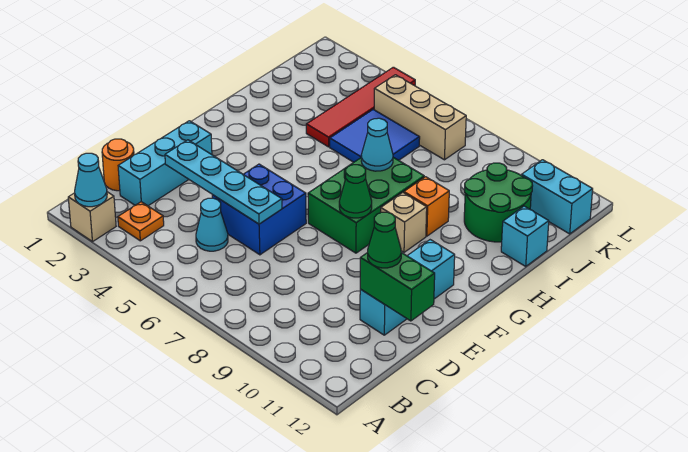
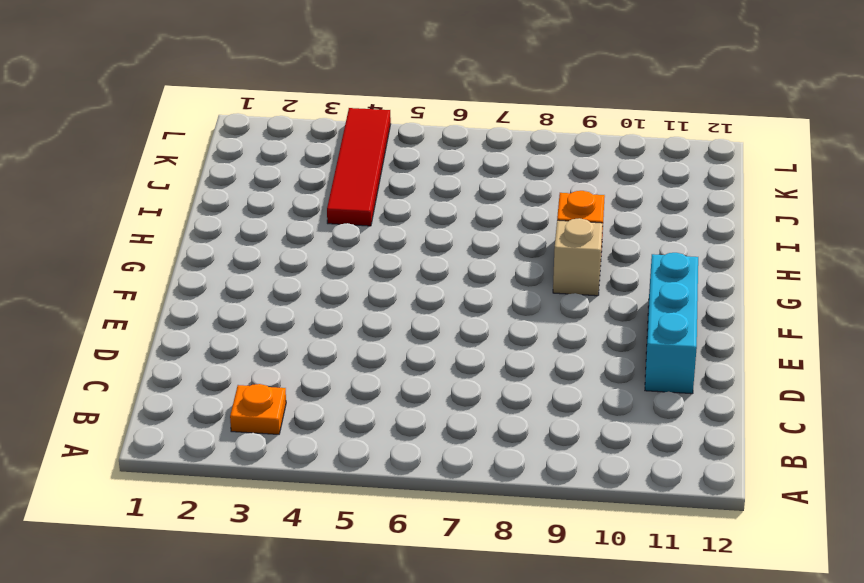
none -> tan 1x1 brick [68,192,116,242]
none -> orange 1x1 round brick [102,139,134,191]
none -> cyan 1x3 brick [118,121,212,206]

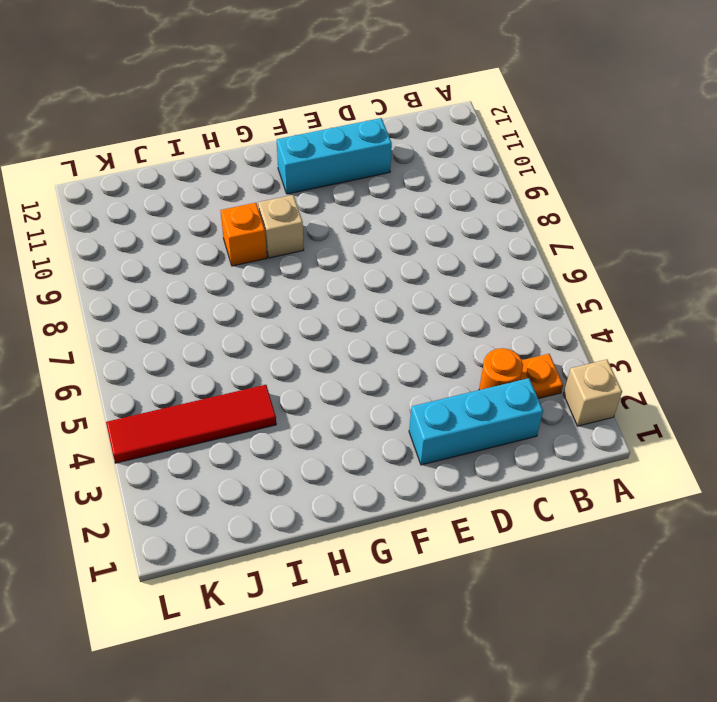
orange 1x1 round brick [479,348,523,390] -> orange 1x1 round brick moved to [102,139,134,191]
none -> cyan 1x1 cone [196,198,228,251]
none -> blue 2x2 brick [212,164,306,255]
none -> green 2x3 brick [308,157,424,253]

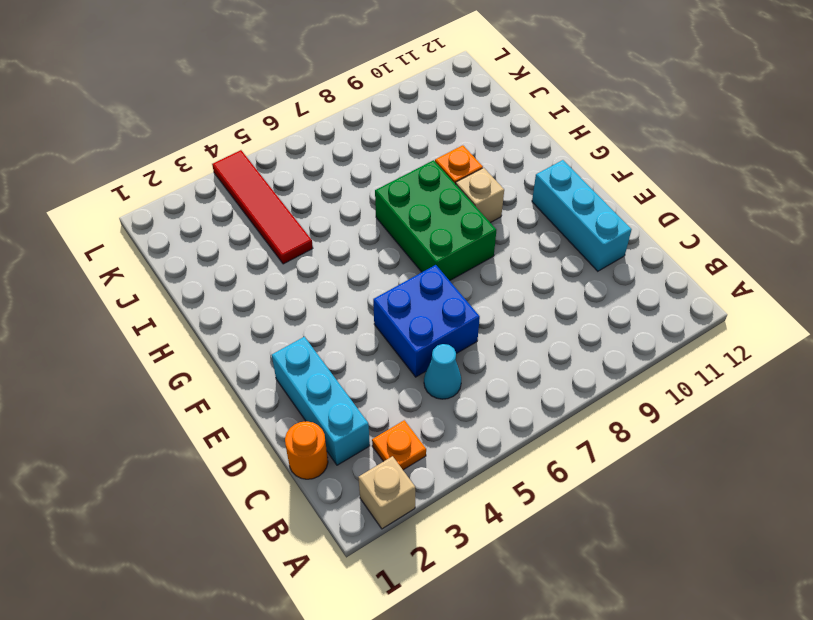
none -> blue 2x2 tile [330,109,420,162]
none -> green 2x2 round brick [464,163,533,242]
none -> cyan 1x1 brick [501,206,549,266]

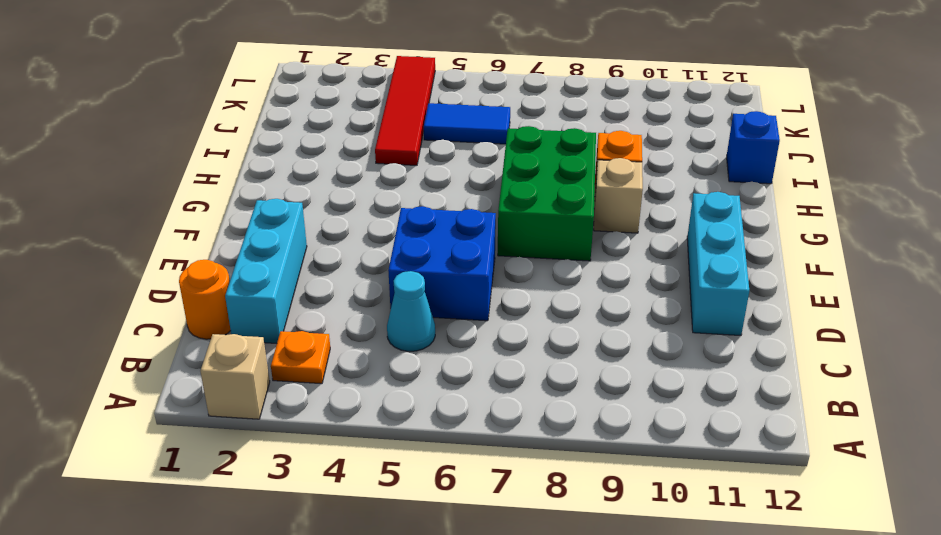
blue 1x1 brick [727,111,780,184] -> cyan 1x1 brick [501,206,549,266]
blue 1x2 tile [424,103,510,144] -> blue 2x2 tile [330,109,420,162]
none -> green 2x2 round brick [464,163,533,242]
none -> tan 1x3 brick [374,75,466,160]
none -> cyan 1x2 brick [522,160,593,234]

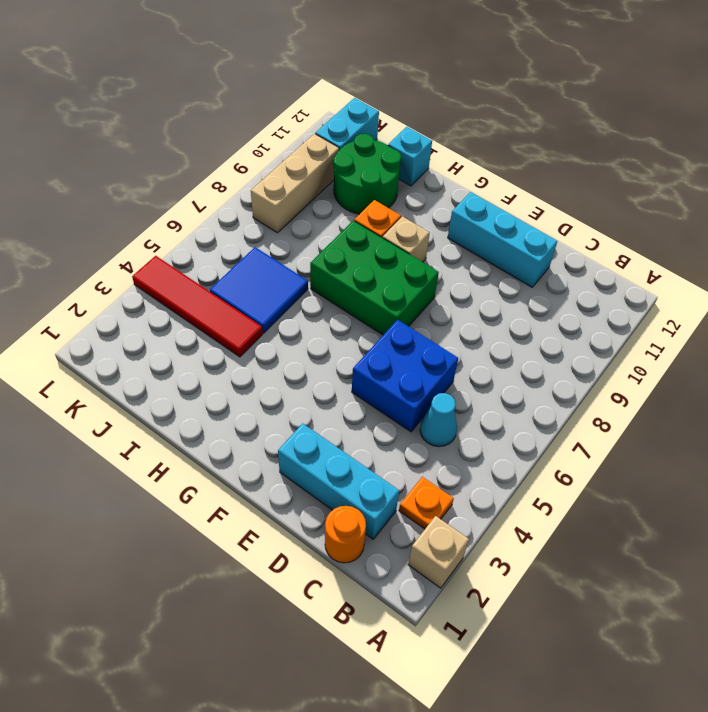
tan 1x3 brick [251,134,339,233] -> tan 1x3 brick moved to [374,75,466,160]
none -> cyan 1x1 cone [75,153,107,207]
none -> cyan 1x4 plate [165,140,282,224]
none -> green 1x2 brick [360,252,435,321]

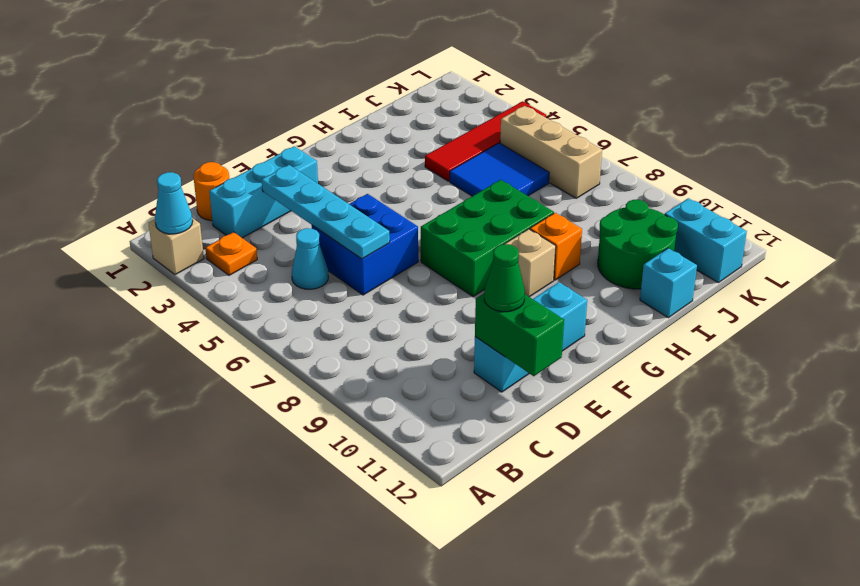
none -> green 1x1 cone [339,165,372,218]
none -> cyan 1x1 cone [361,118,393,171]

